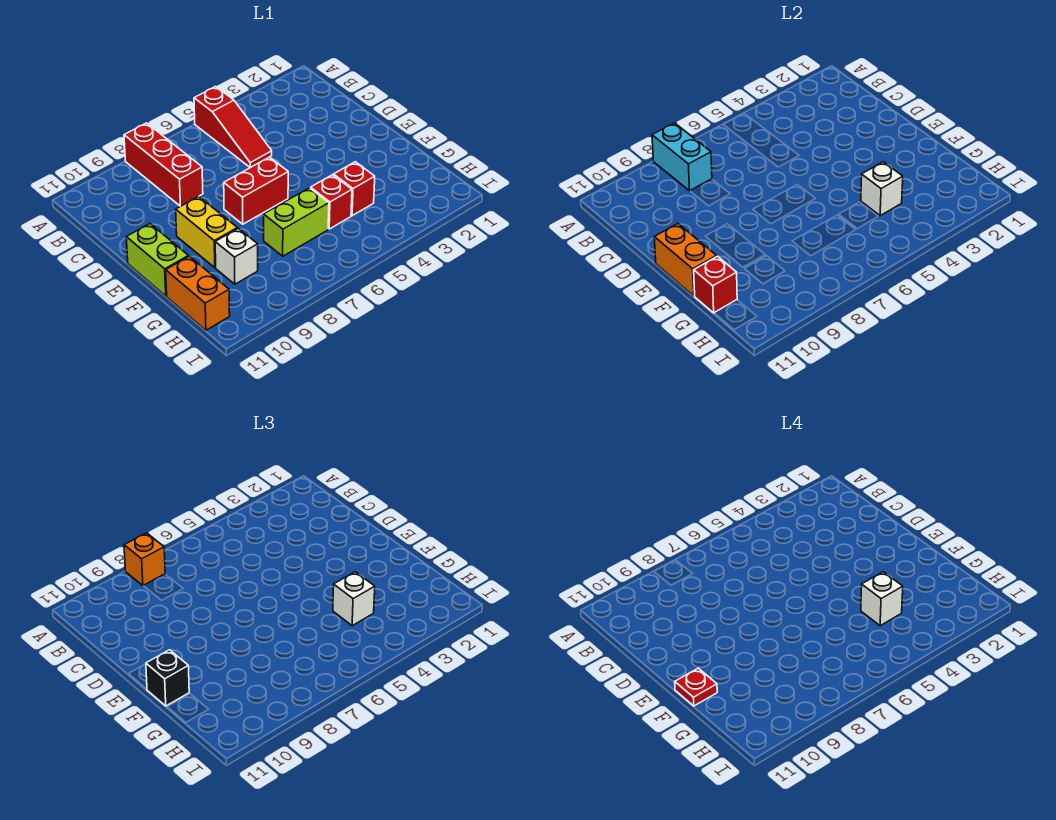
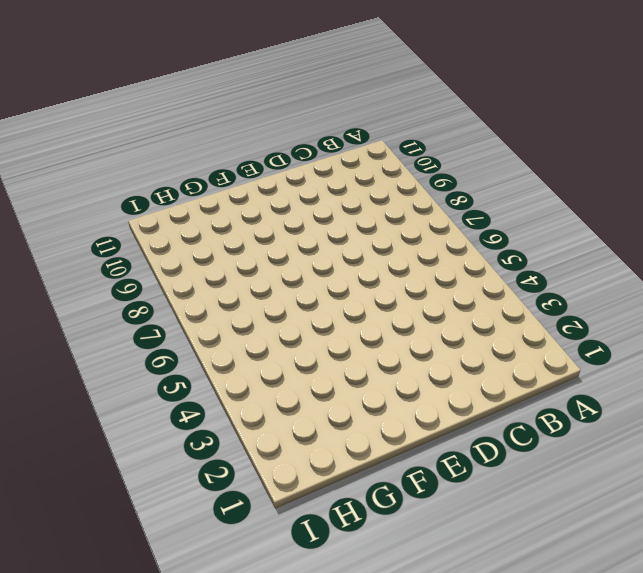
none -> red 1x3 slope [194,86,272,167]
none -> red 1x3 brick [124,123,203,206]
none -> red 1x2 brick [224,157,288,224]

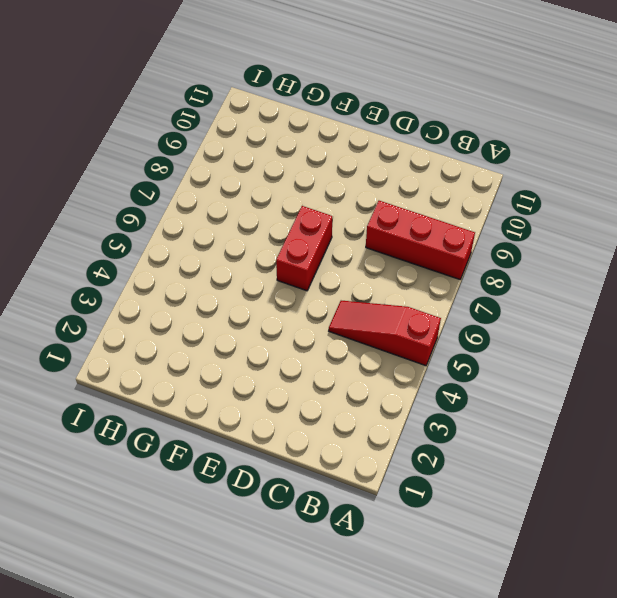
none -> yellow 1x2 brick [176,196,237,268]
none -> lime 1x2 brick [126,224,189,296]
none -> red 1x1 brick [334,162,375,216]

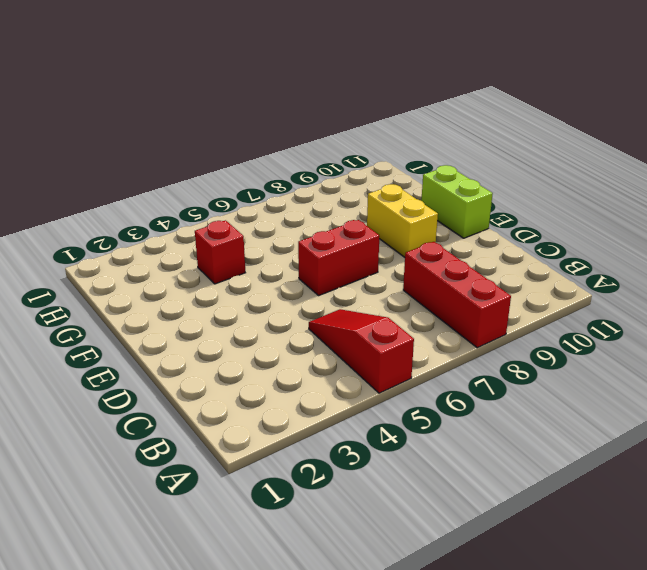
none -> red 1x1 brick [311,175,352,229]
none -> lime 1x2 brick [264,188,329,256]
none -> white 1x1 brick [215,228,258,284]

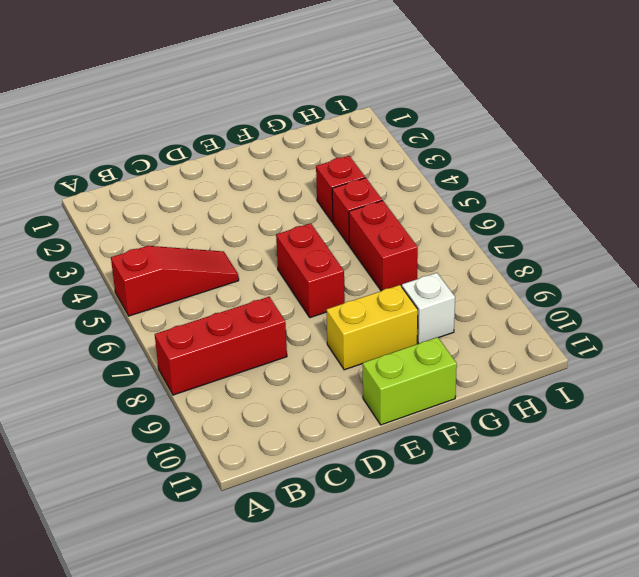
red 1x2 brick [349,201,418,291] -> lime 1x2 brick [264,188,329,256]
none -> orange 1x2 brick [166,256,230,330]
none -> cyan 1x2 brick [652,123,712,191]
none -> orange 1x2 brick [654,224,717,296]

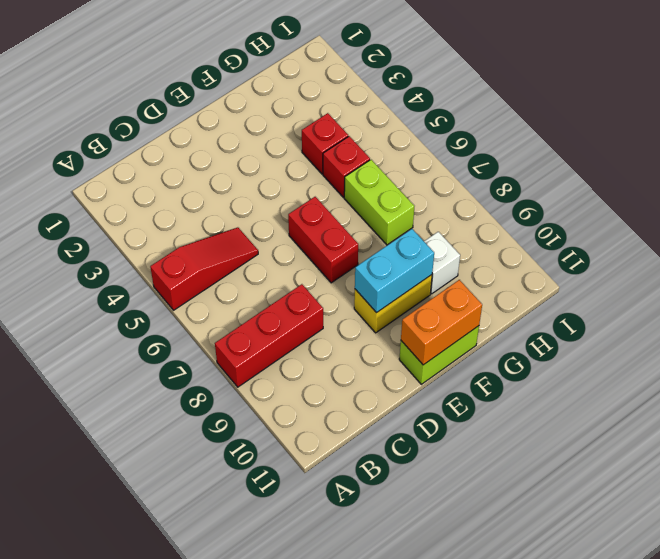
cyan 1x2 brick [355,229,434,313] -> cyan 1x2 brick moved to [652,123,712,191]
none -> orange 1x2 brick [166,256,230,330]
none -> white 1x1 brick [861,162,903,216]
none -> red 1x1 brick [694,256,737,313]

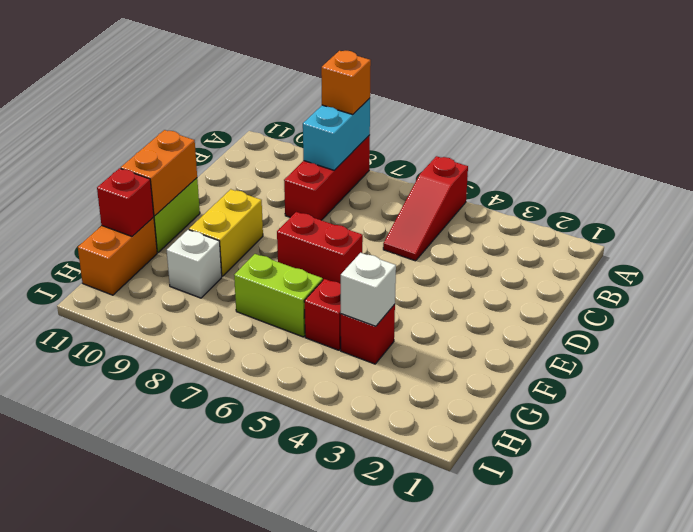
none -> black 1x1 brick [146,650,189,706]
none -> white 1x1 brick [333,572,375,626]
none -> red 1x1 plate [675,668,717,706]

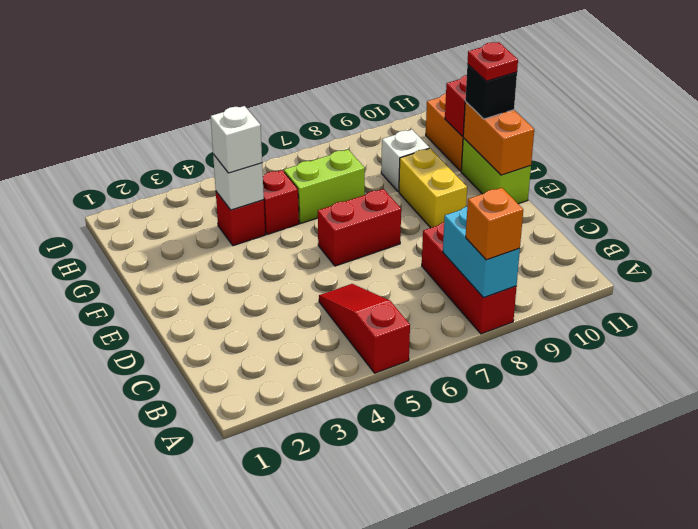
none -> white 1x1 brick [861,572,903,626]

